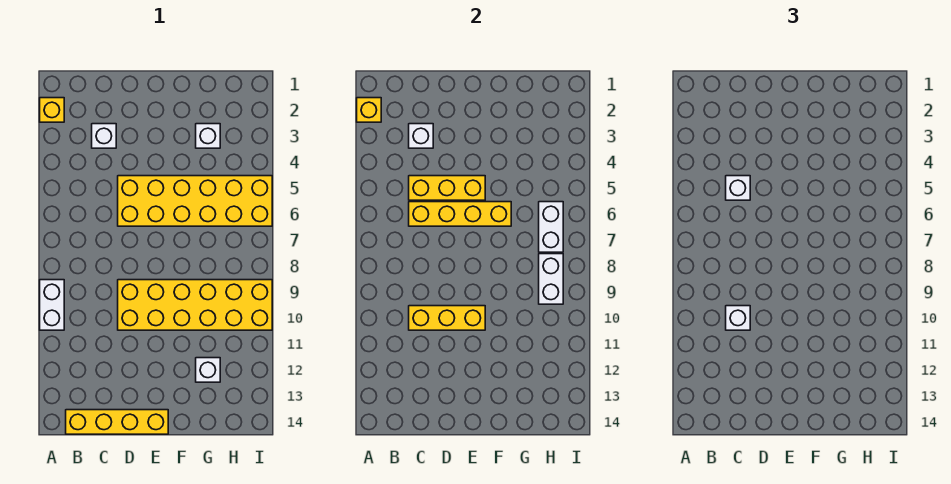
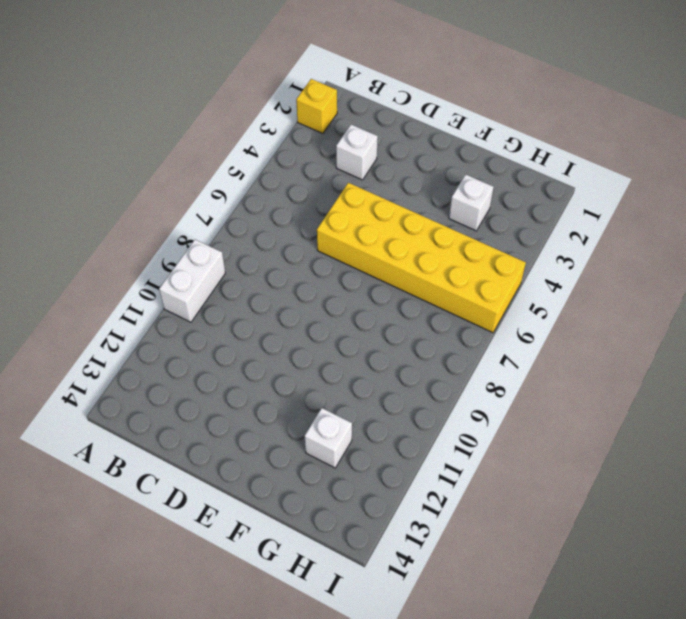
none -> yellow 1x4 brick [66,410,168,434]
none -> yellow 2x6 brick [118,280,272,330]
none -> yellow 1x1 brick [357,98,381,122]

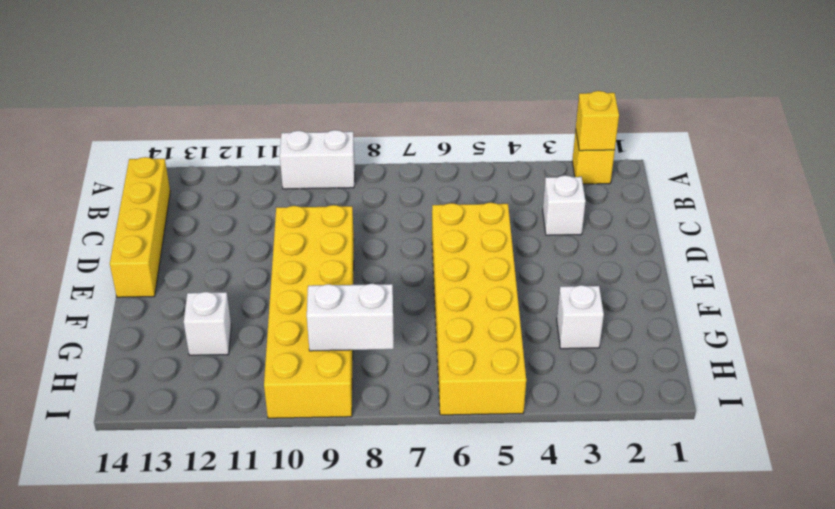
none -> white 1x1 brick [409,124,433,148]
none -> yellow 1x3 brick [409,176,485,200]
none -> yellow 1x4 brick [409,202,511,226]

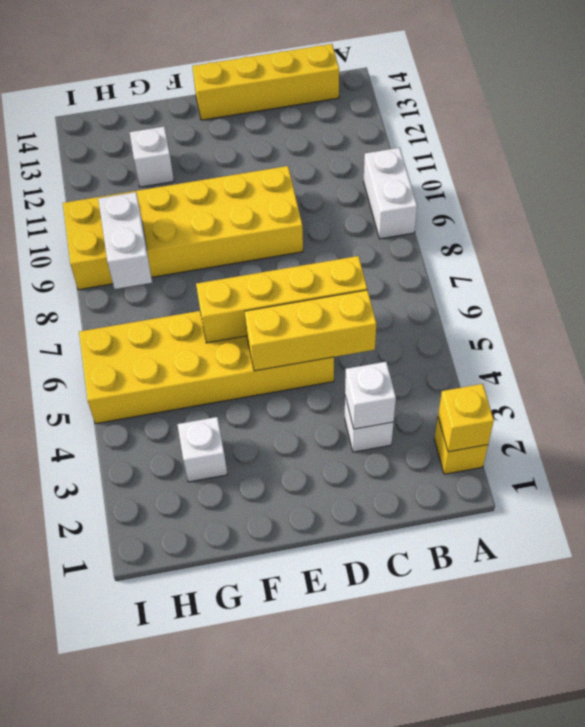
none -> yellow 1x3 brick [409,306,485,330]
none -> white 1x2 brick [539,202,563,252]
none -> white 1x1 brick [726,176,750,200]

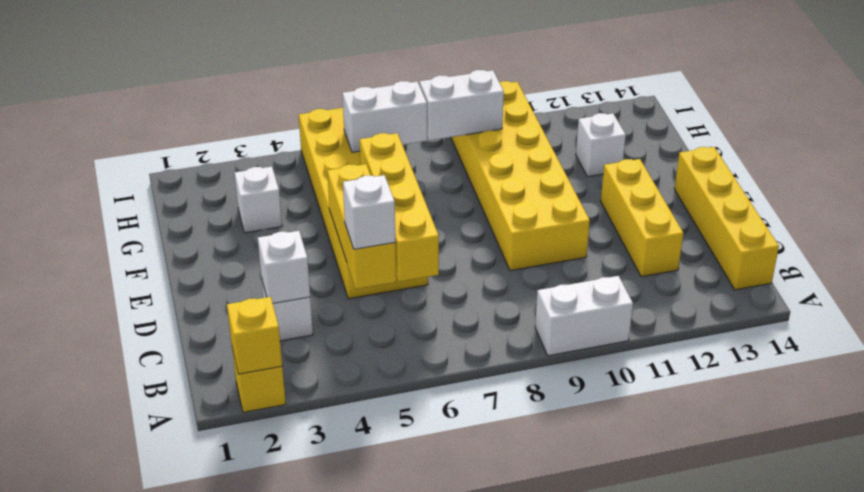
yellow 1x3 brick [601,159,683,277] -> yellow 1x3 brick moved to [409,306,485,330]
none -> white 1x1 brick [726,306,750,330]

